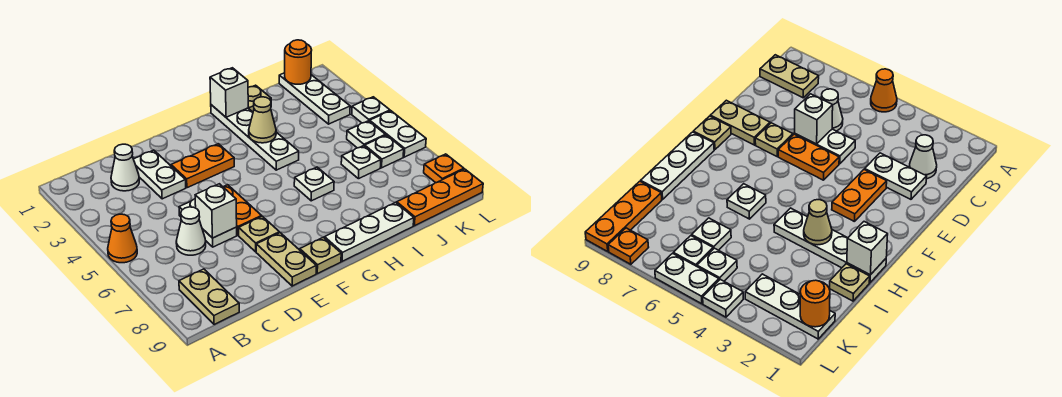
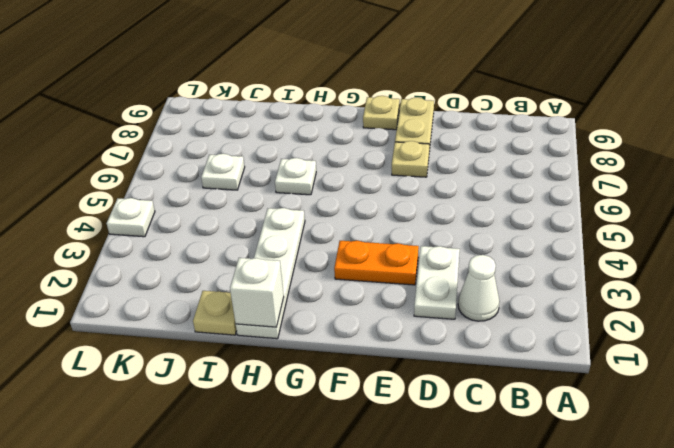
none -> orange 1x1 cone [108,214,137,263]
none -> tan 1x2 plate [179,269,239,324]
none -> white 1x1 cone [176,207,206,255]

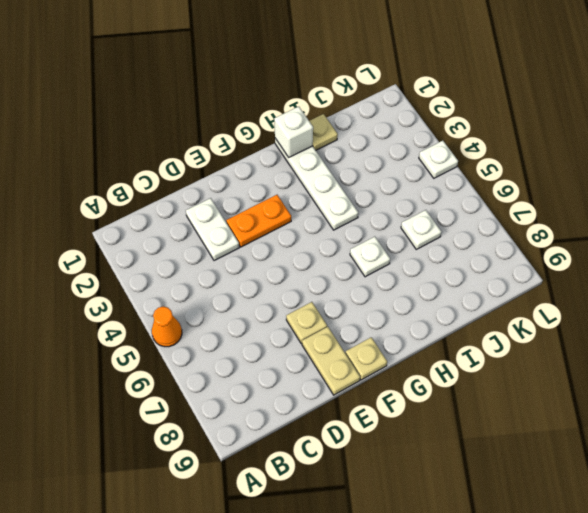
none -> tan 1x2 plate [179,269,239,324]
none -> white 1x1 cone [111,144,139,191]
none -> white 1x1 cone [176,207,206,255]

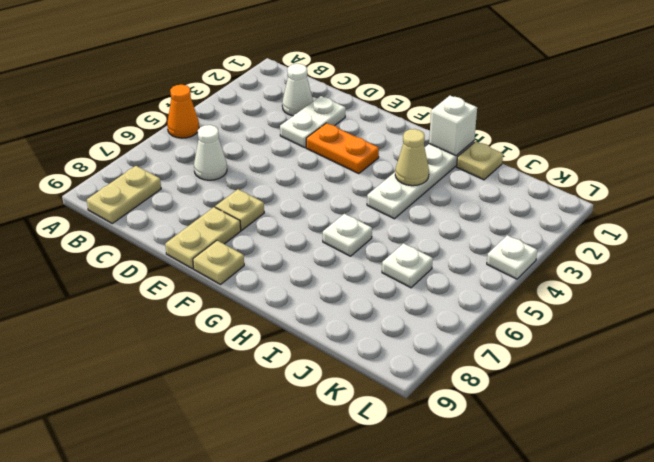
none -> white 1x2 plate [179,199,237,247]
none -> orange 1x2 plate [224,185,262,235]
none -> white 1x3 plate [325,202,414,261]

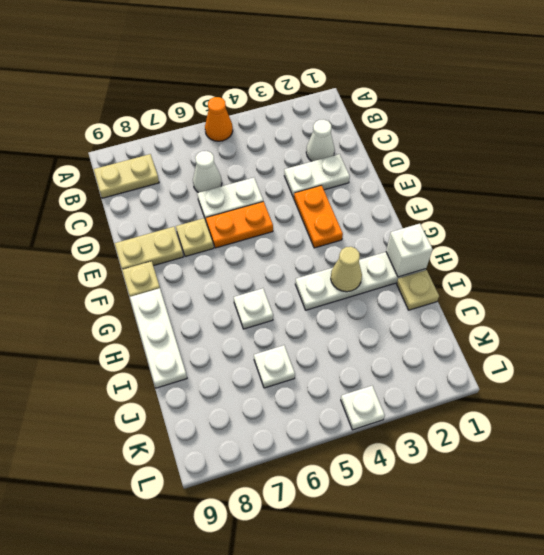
none -> orange 1x3 plate [397,169,483,226]
none -> white 1x3 plate [279,73,350,124]
none -> white 1x1 plate [347,121,385,148]

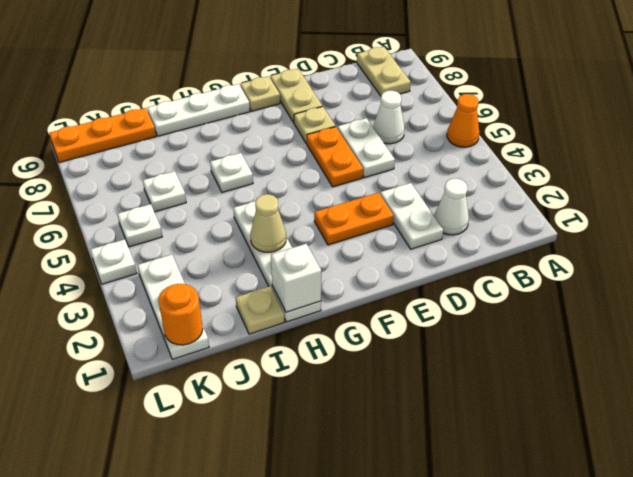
none -> white 1x1 plate [365,135,404,168]
none -> white 1x2 plate [370,111,426,157]
none -> orange 1x1 plate [424,154,464,183]

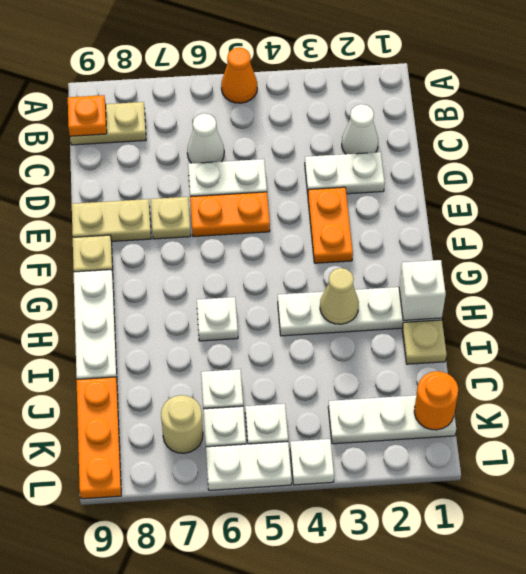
orange 1x1 plate [68,95,107,136] -> orange 1x1 plate moved to [424,154,464,183]
tan 1x1 round brick [161,395,203,453] -> none
none -> white 1x1 brick [195,184,237,238]

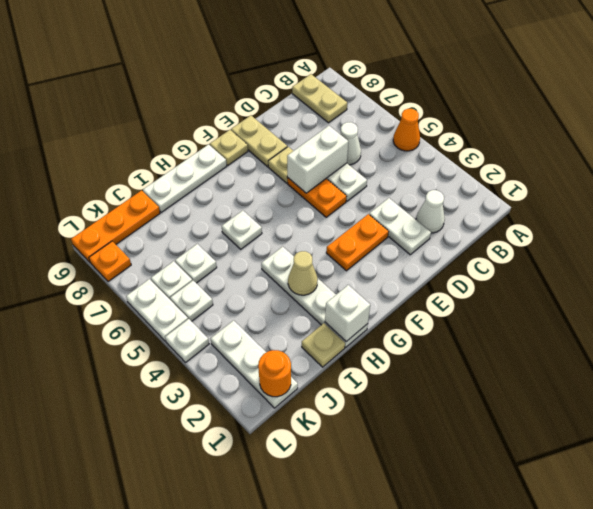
white 1x2 brick [287,126,348,193] -> white 1x1 brick [195,184,237,238]

